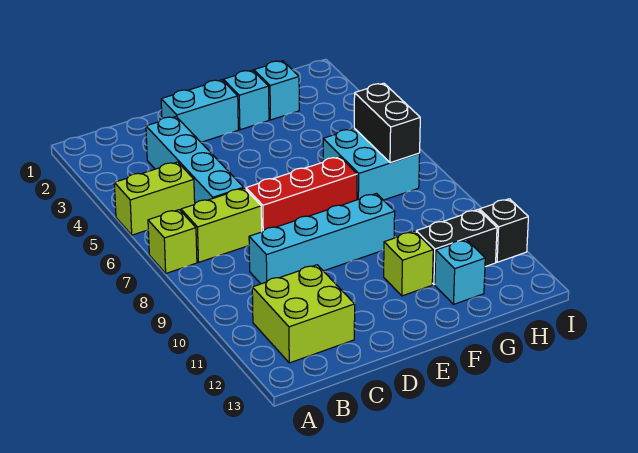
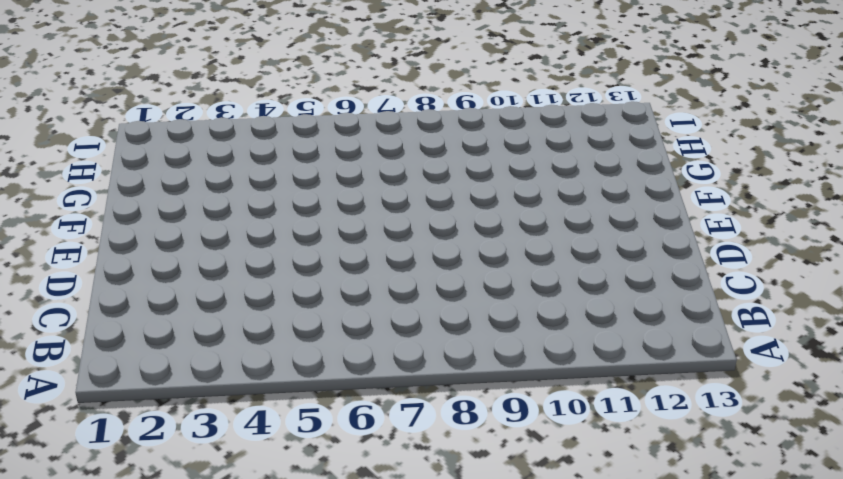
none -> lime 1x2 brick [114,162,195,235]
none -> lime 1x1 brick [148,210,197,273]
none -> lime 1x2 brick [181,188,262,262]

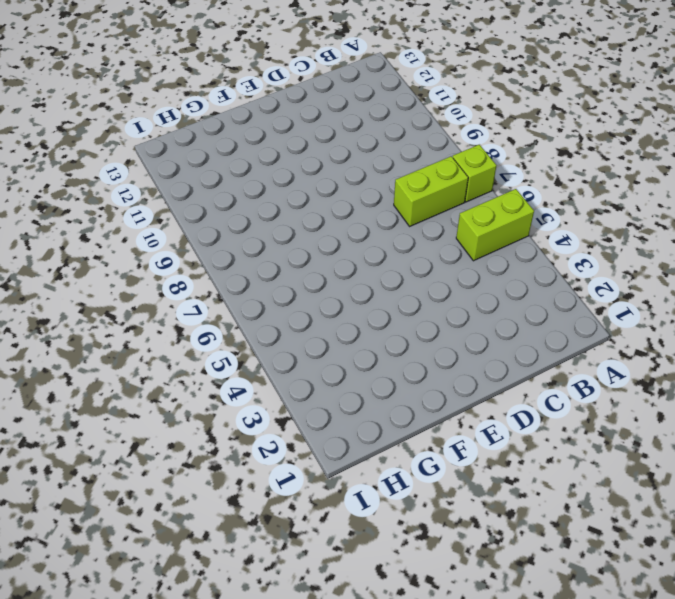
none -> lime 2x2 brick [252,265,355,363]
none -> cyan 1x4 brick [146,117,244,203]
none -> cyan 1x4 brick [249,194,395,284]

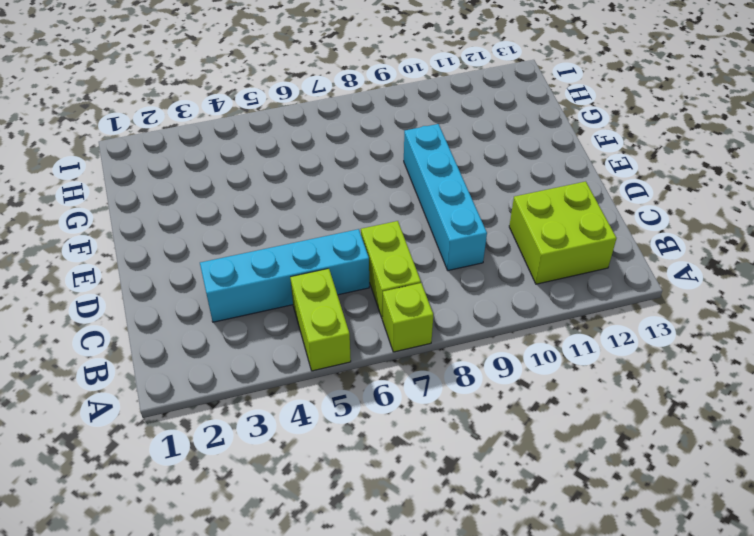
none -> cyan 1x2 brick [161,80,238,142]
none -> red 1x3 brick [246,157,357,232]
none -> cyan 1x1 brick [223,70,269,130]

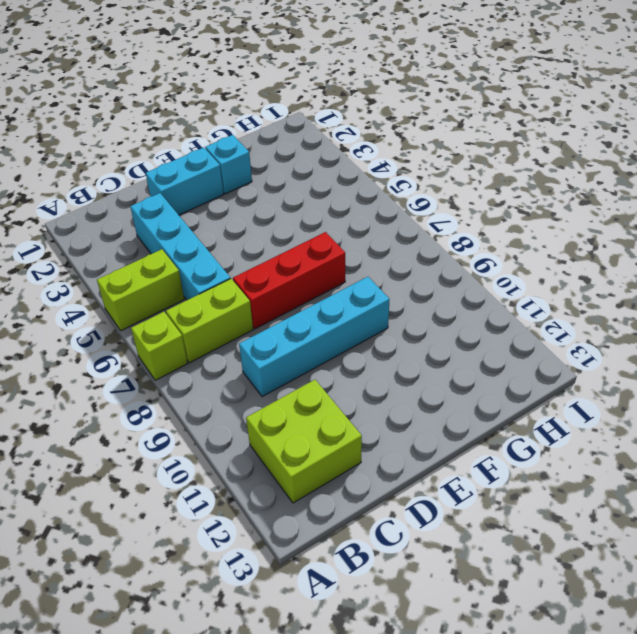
none -> lime 1x1 brick [384,231,433,296]
none -> cyan 1x1 brick [254,61,299,120]
none -> cyan 2x2 brick [323,128,420,200]

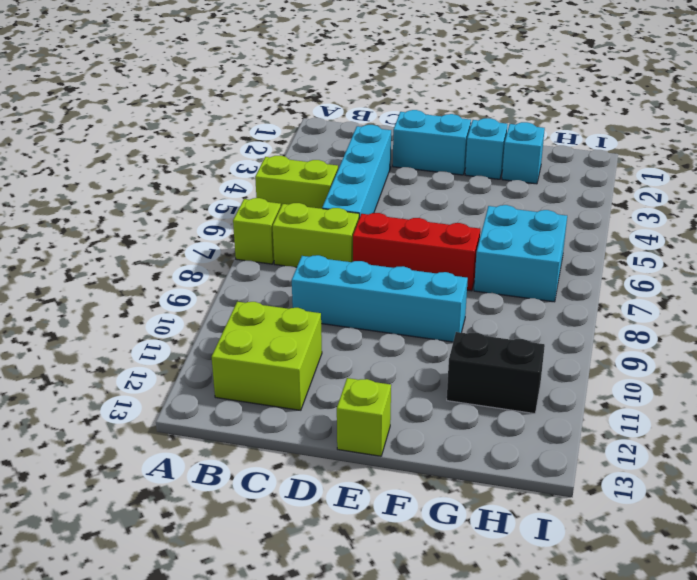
lime 1x1 brick [337,378,391,456] -> lime 1x1 brick moved to [384,231,433,296]
none -> cyan 1x1 brick [435,240,485,304]
none -> black 1x1 brick [480,199,528,262]
none -> black 1x2 brick [354,83,420,163]

